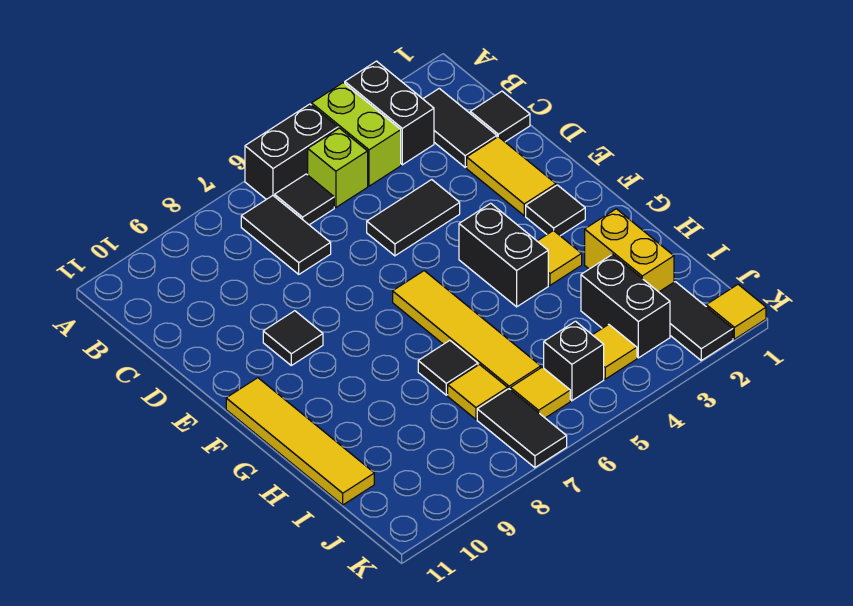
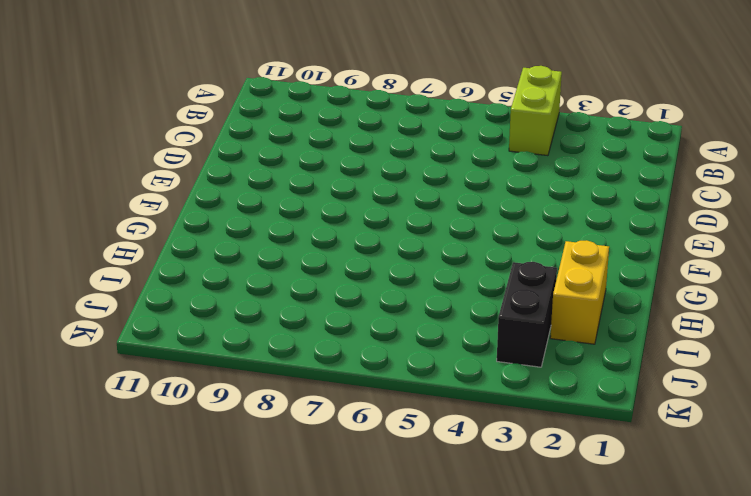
none -> black 1x2 brick [345,61,434,165]
none -> black 1x2 brick [245,104,338,199]
none -> black 1x2 tile [423,88,497,167]

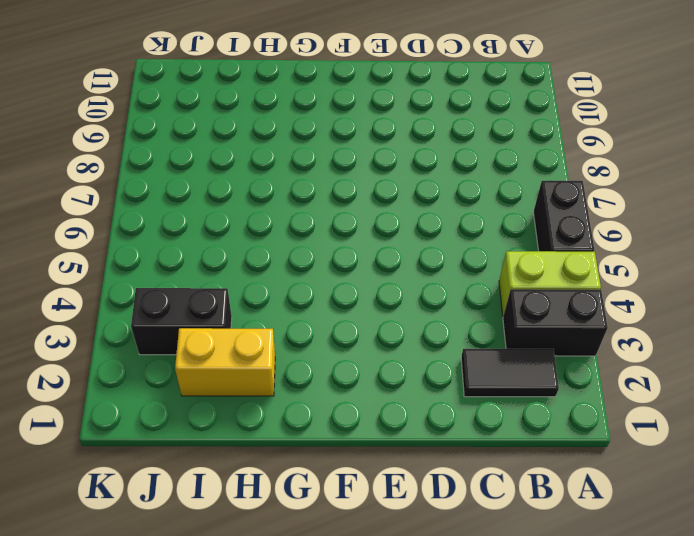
none -> lime 1x1 brick [308,128,368,207]
none -> black 1x1 tile [275,174,334,225]
none -> black 1x2 tile [241,196,331,274]

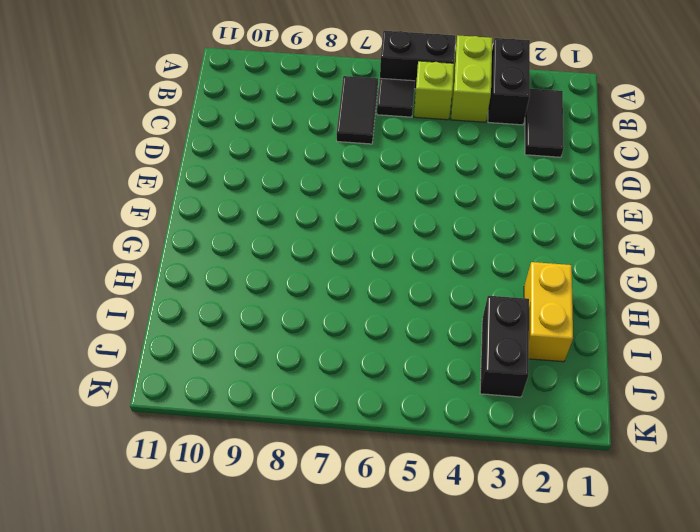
none -> black 1x1 tile [470,91,530,142]
none -> yellow 1x2 tile [467,137,556,216]
none -> black 1x2 tile [367,180,460,256]

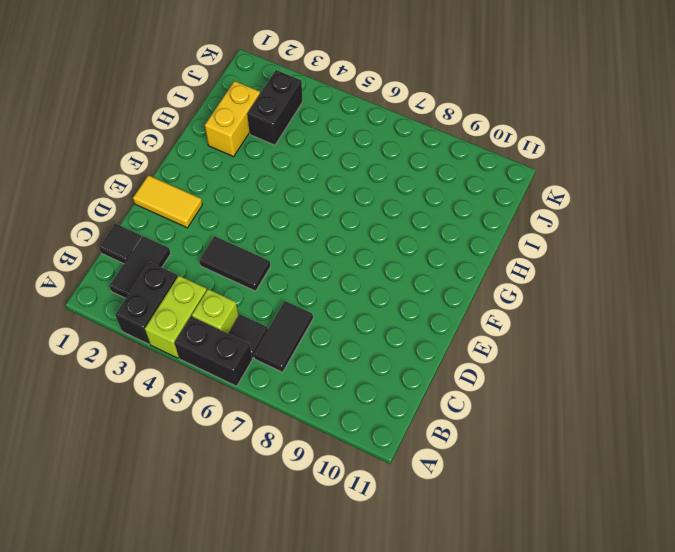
yellow 1x2 tile [133,175,203,228] -> yellow 1x2 tile turned to [467,137,556,216]
none -> black 1x1 tile [263,311,323,365]
none -> black 1x1 tile [526,185,585,236]
none -> black 1x2 brick [459,203,548,307]

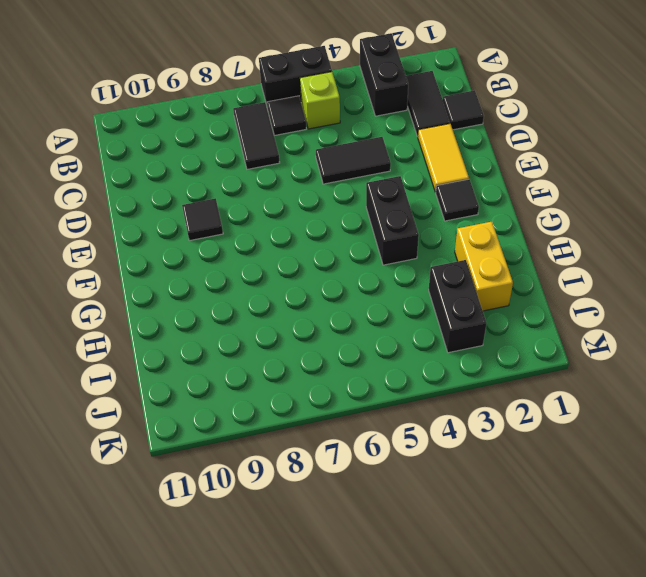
none -> lime 1x2 brick [312,83,401,186]
none -> yellow 1x4 tile [393,271,541,390]
none -> yellow 1x4 tile [226,378,374,505]

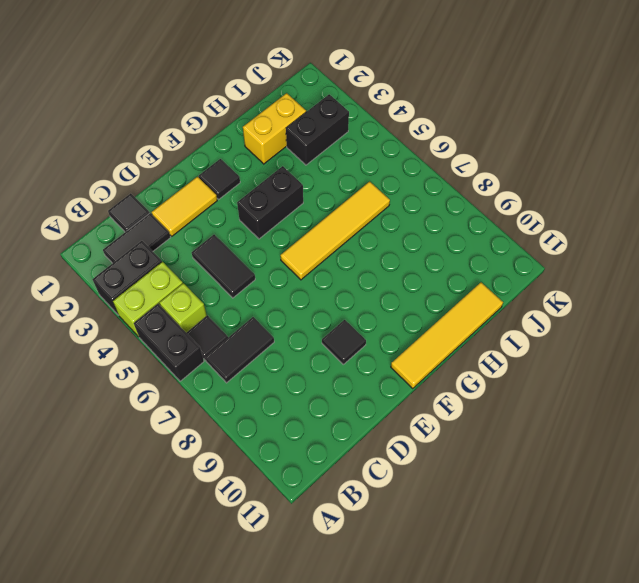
none -> yellow 1x1 tile [538,230,582,285]
none -> black 1x1 tile [418,340,478,395]
none -> yellow 1x1 tile [448,365,508,419]

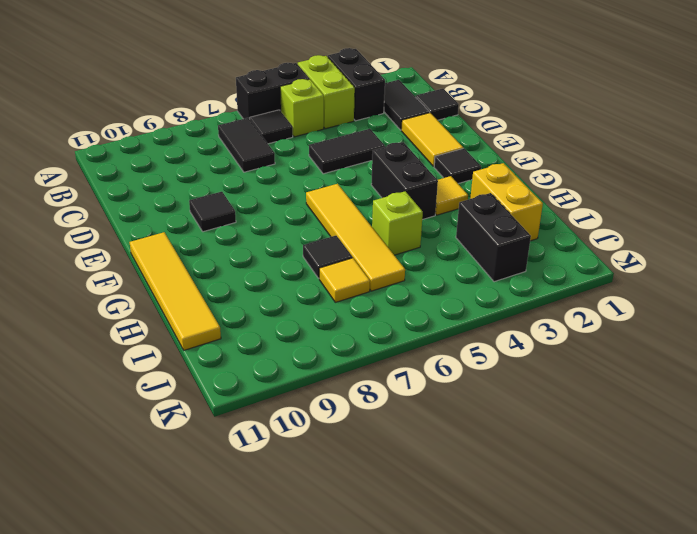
lime 1x1 brick [372,191,423,255] -> none
none -> black 1x2 tile [659,282,733,360]
none -> yellow 1x1 tile [593,324,637,379]
none -> black 1x1 brick [544,321,604,401]

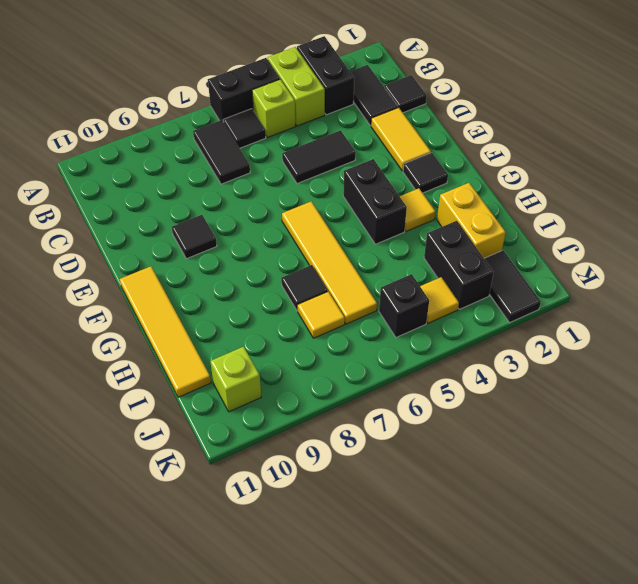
lime 1x1 brick [210,347,261,412] -> none
none -> yellow 1x1 tile [511,367,570,418]
none -> black 1x2 tile [477,389,567,468]
none -> yellow 1x1 tile [706,285,766,339]

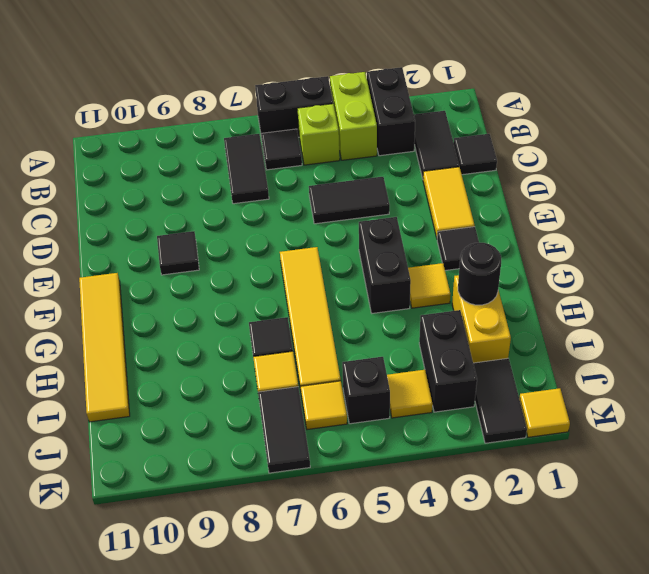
black 1x1 round brick [458,243,501,305] -> none

